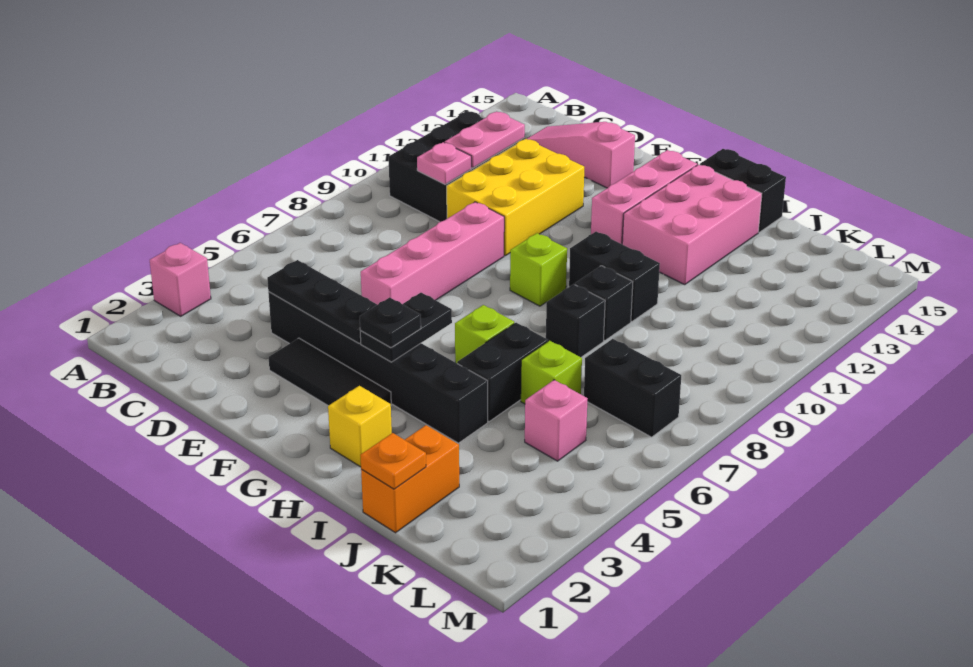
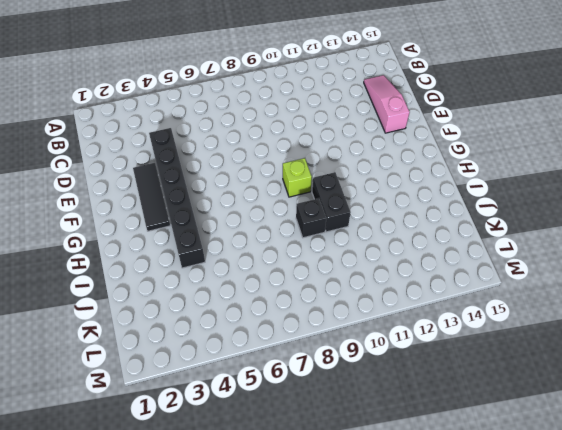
none -> pink 1x1 brick [150,243,211,316]
none -> black 2x3 brick [389,111,524,222]
none -> yellow 2x3 brick [447,139,584,256]

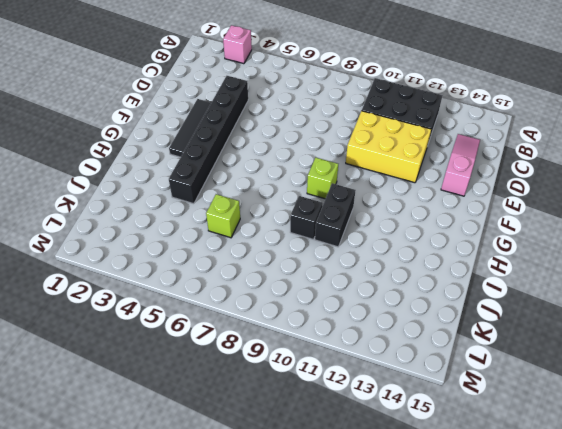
none -> pink 1x4 brick [361,202,504,305]
none -> pink 1x3 brick [591,150,697,244]
none -> yellow 1x1 brick [328,386,392,467]

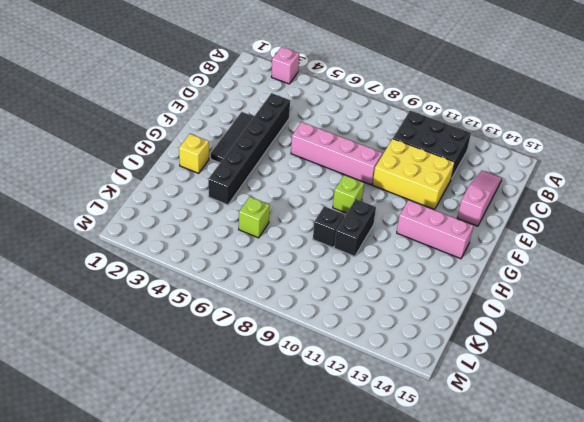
none -> lime 1x1 brick [455,305,514,363]
none -> pink 2x3 brick [622,165,762,285]
none -> black 1x2 brick [700,149,786,232]

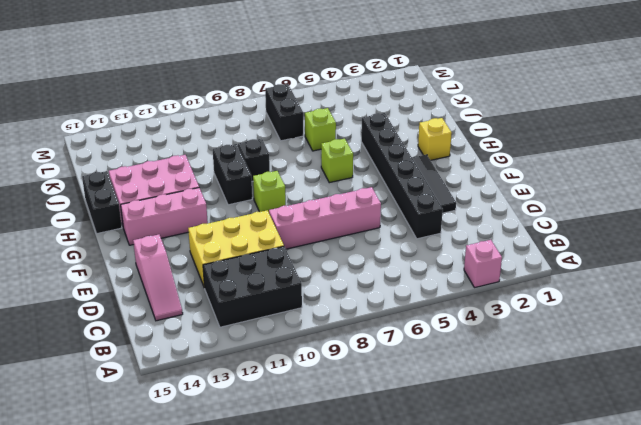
none -> black 1x2 brick [457,323,548,422]
none -> black 1x1 brick [546,284,605,357]
none -> orange 1x2 brick [361,425,459,533]

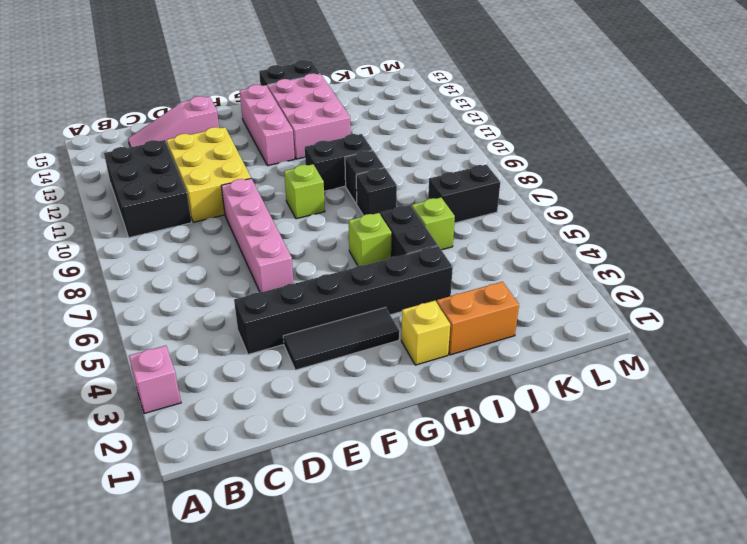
orange 1x2 brick [437,282,519,355] -> orange 1x2 brick turned to [361,425,459,533]
none -> pink 1x1 brick [525,380,588,461]
none -> pink 1x1 plate [417,142,471,184]
none -> pink 1x2 plate [445,111,525,168]

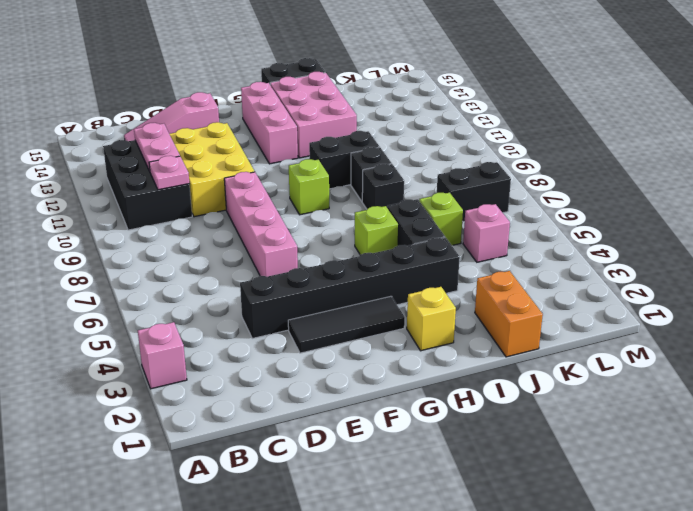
none -> black 1x3 plate [267,260,377,343]
none -> black 1x2 plate [360,293,452,362]
none -> orange 1x1 plate [360,433,426,489]

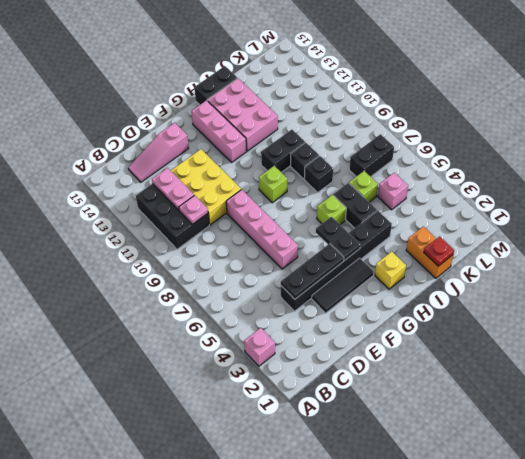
red 1x1 plate [424,236,454,266] -> orange 1x1 plate [360,433,426,489]
none -> black 1x1 plate [360,297,421,348]

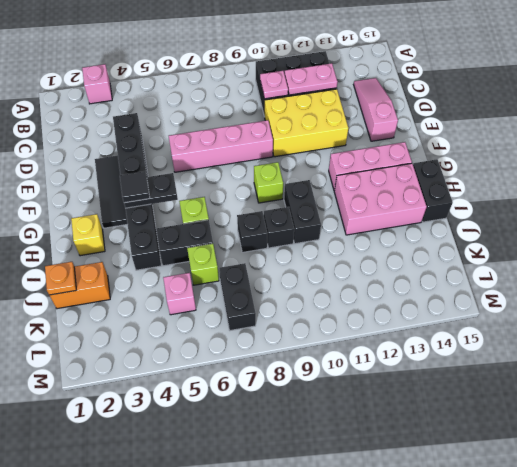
black 1x1 tile [120,171,150,203] -> black 1x1 plate [360,297,421,348]

